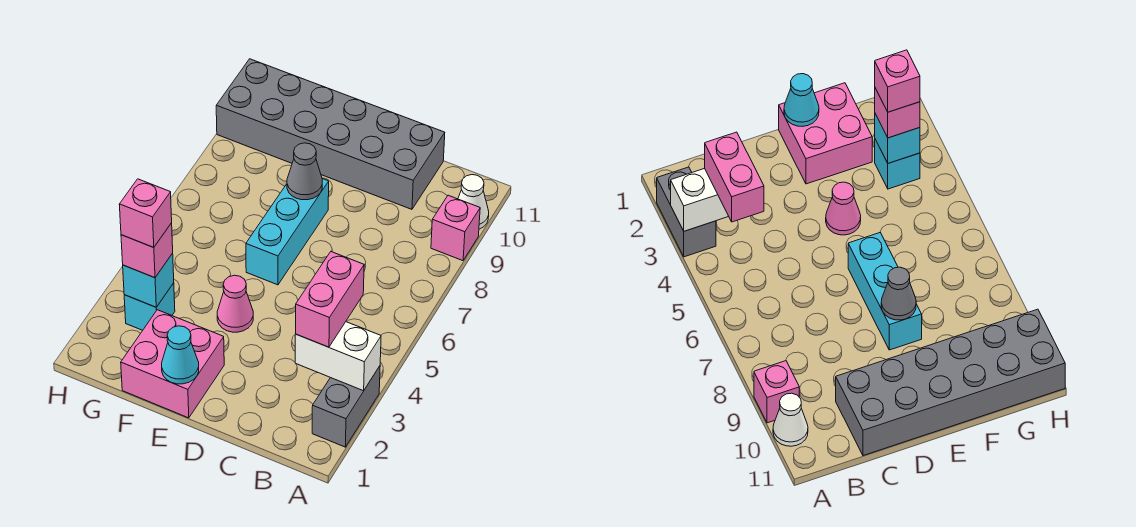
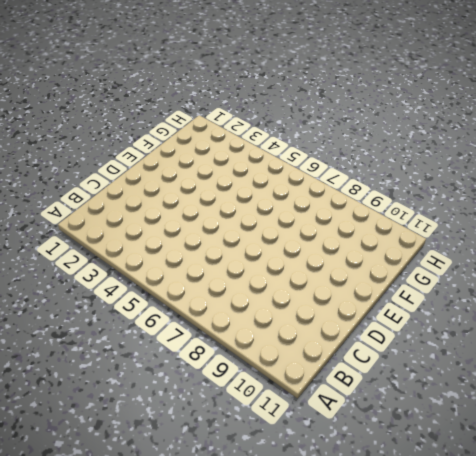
none -> grey 1x2 brick [312,366,380,447]
none -> pink 1x1 brick [431,195,480,261]
none -> white 1x1 cone [458,175,489,229]

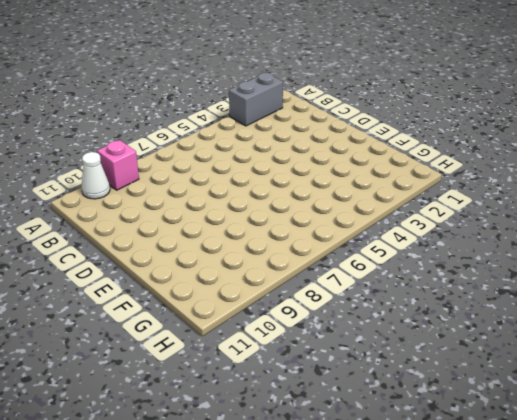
none -> grey 2x6 brick [216,59,445,209]
none -> pink 2x2 brick [121,310,224,418]
none -> pink 1x1 cone [217,275,253,332]

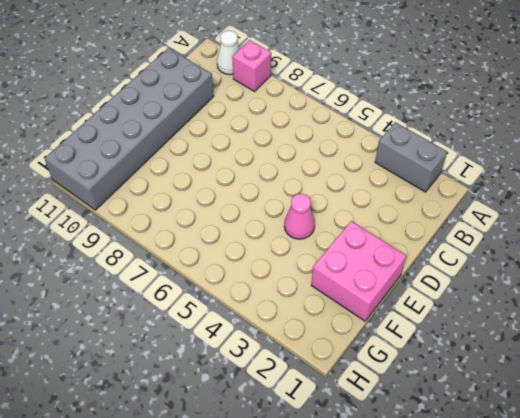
none -> cyan 1x3 brick [246,179,329,285]
none -> cyan 1x1 brick [124,283,175,330]
none -> white 1x2 brick [295,322,381,391]

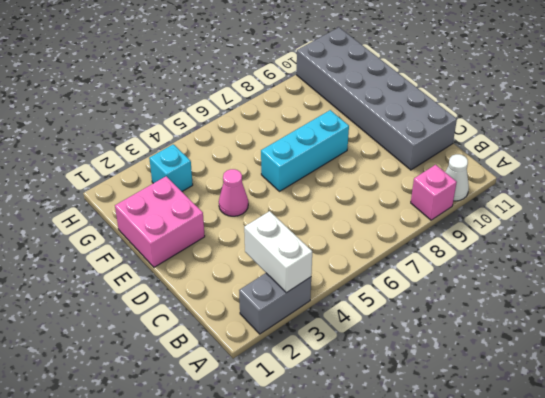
none -> cyan 1x1 cone [162,326,199,384]
none -> grey 1x1 cone [287,143,322,200]
none -> cyan 1x1 brick [123,253,174,307]

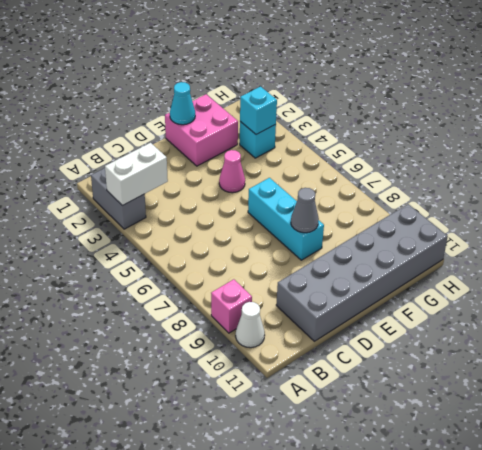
none -> pink 1x2 brick [295,252,364,347]
none -> pink 1x1 brick [121,223,173,278]
none -> pink 1x1 brick [119,179,172,248]

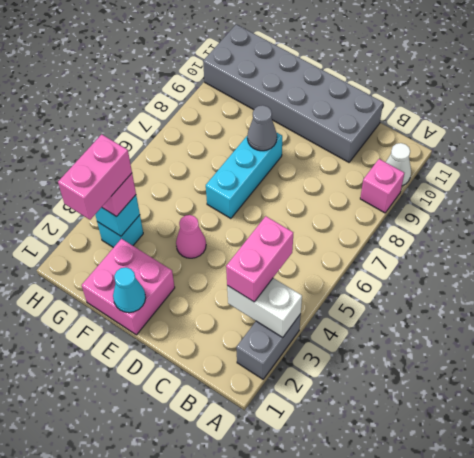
pink 1x2 brick [58,134,132,220] -> pink 1x1 brick [119,179,172,248]

